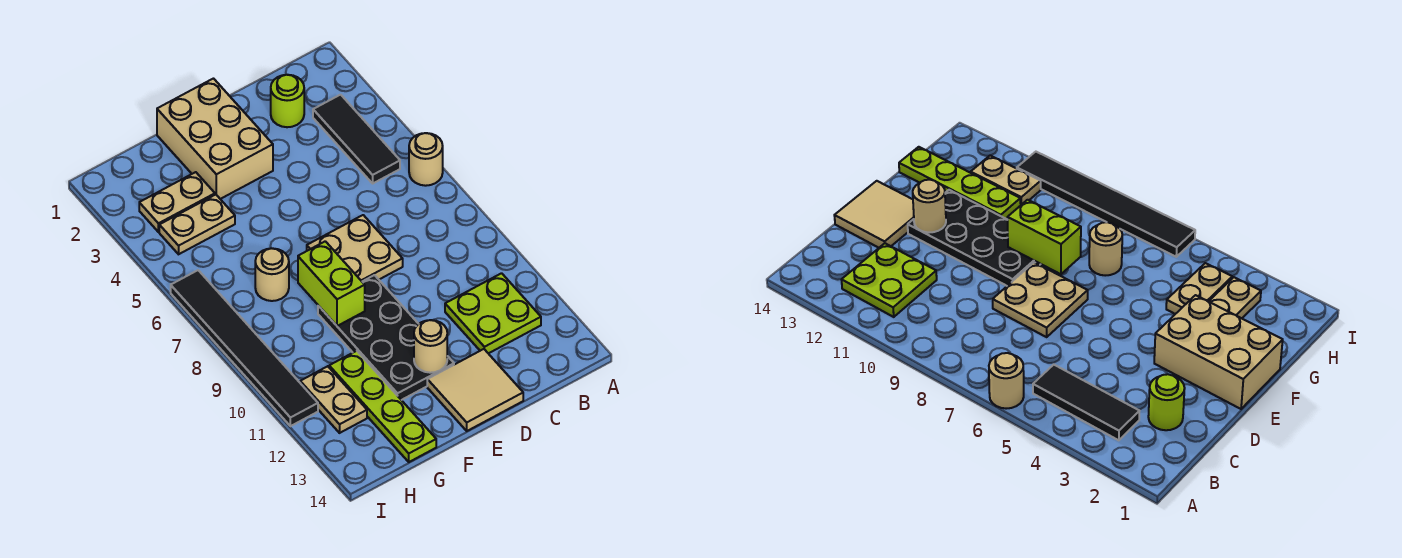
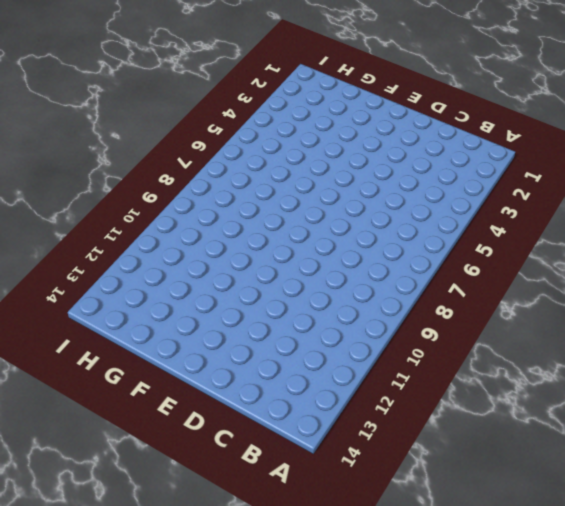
none -> tan 1x1 round brick [409,133,443,186]
none -> black 1x3 tile [313,95,400,183]
none -> lime 2x2 plate [445,273,541,354]

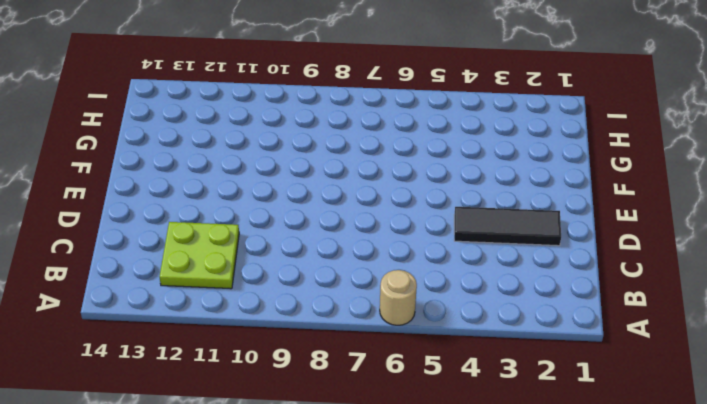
black 1x3 tile [454,207,561,246] -> black 1x3 tile moved to [313,95,400,183]
none -> lime 1x1 round brick [271,75,304,127]
none -> tan 2x2 plate [307,215,403,281]
none -> tan 2x2 tile [427,349,523,431]

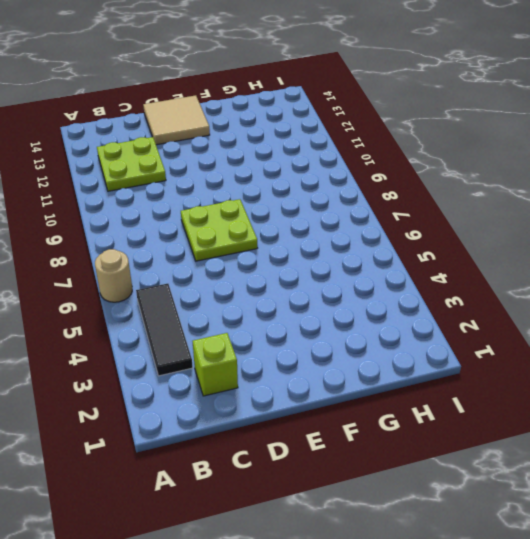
lime 1x1 brick [193,333,238,396] -> lime 1x1 round brick [271,75,304,127]
lime 2x2 plate [181,199,258,261] -> tan 2x2 plate [307,215,403,281]
none -> tan 2x3 brick [157,79,273,199]
none -> black 2x4 plate [318,275,454,400]
none -> tan 1x2 plate [139,172,215,232]

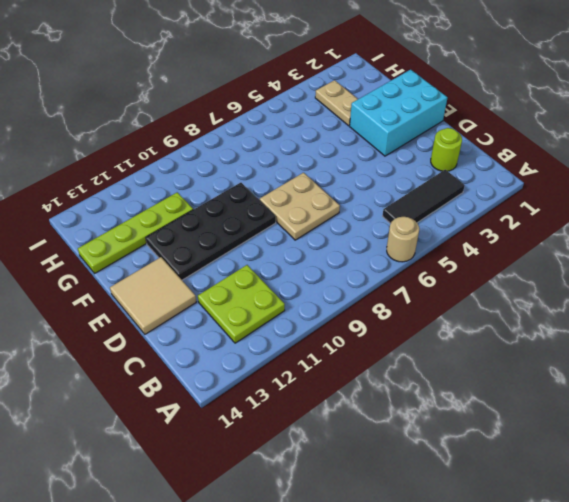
cyan 2x3 brick [350,70,447,156] -> tan 2x3 brick [157,79,273,199]
none -> tan 1x2 plate [159,195,235,254]
none -> tan 1x1 round brick [255,248,289,301]
none -> tan 1x2 plate [300,366,367,433]

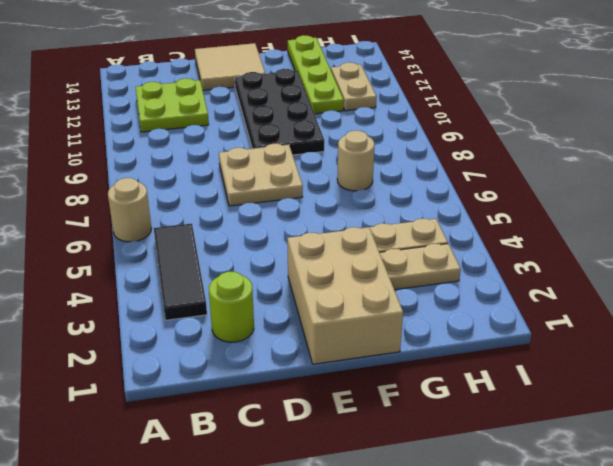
none -> black 1x6 tile [171,270,318,426]
none -> tan 1x1 round brick [414,320,447,373]
none -> lime 1x2 brick [298,241,365,326]

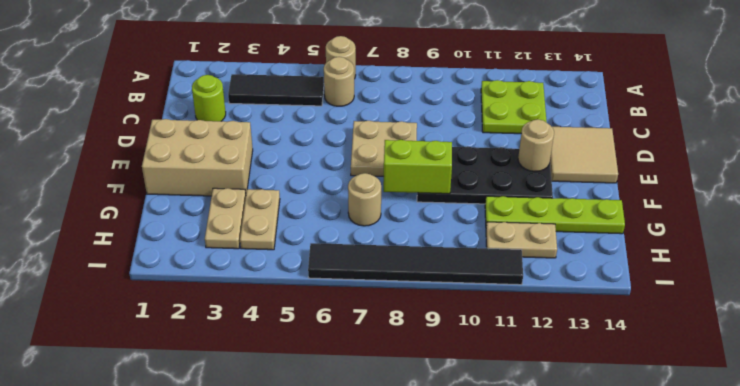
tan 1x1 round brick [324,57,354,106] -> none

